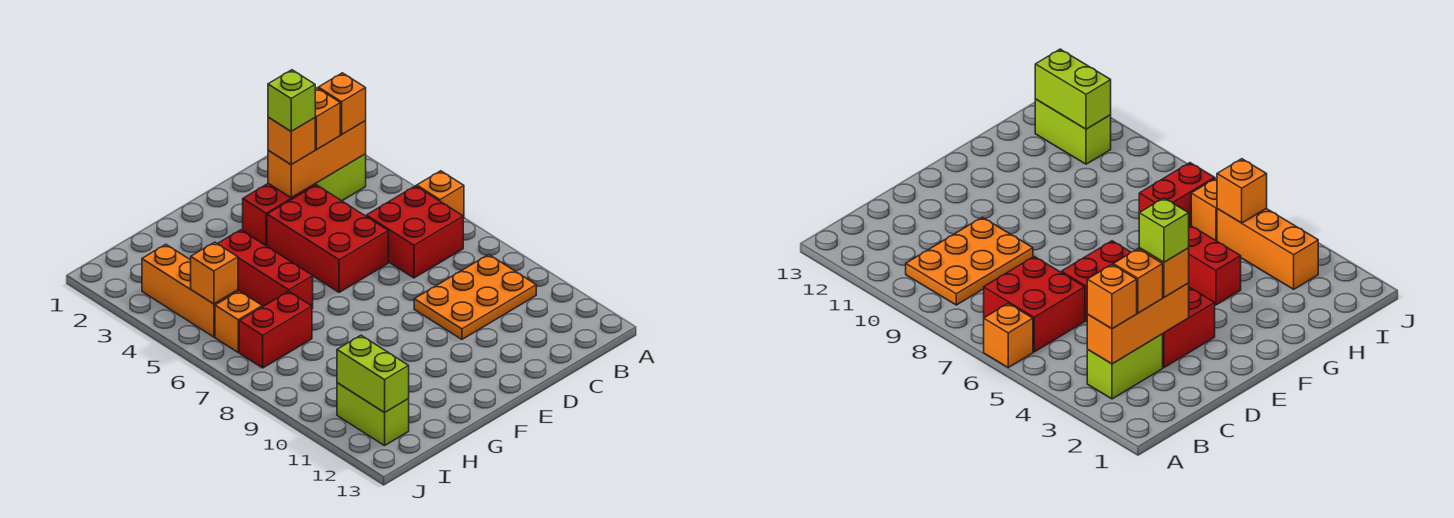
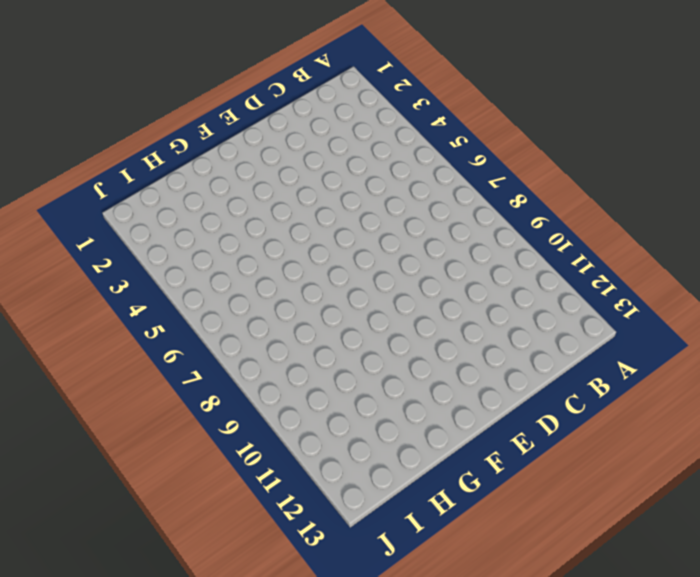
none -> orange 1x1 brick [417,171,464,219]
none -> lime 1x2 brick [315,154,366,201]
none -> red 2x2 brick [366,186,463,278]

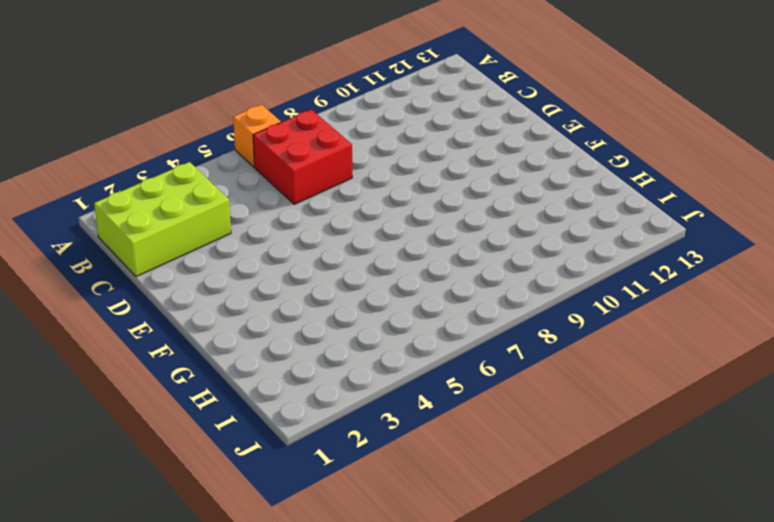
lime 2x3 brick [94,162,231,277] -> lime 1x2 brick [315,154,366,201]
none -> orange 2x3 plate [414,255,536,339]
none -> red 1x2 brick [243,184,315,246]
none -> red 2x3 brick [267,185,388,292]

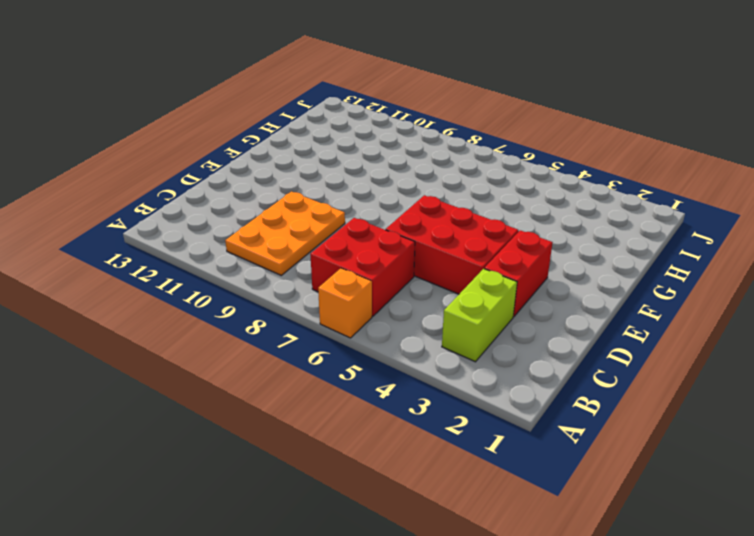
none -> red 1x3 brick [218,230,313,308]
none -> red 1x2 brick [239,291,312,368]
none -> orange 1x3 brick [142,244,238,337]

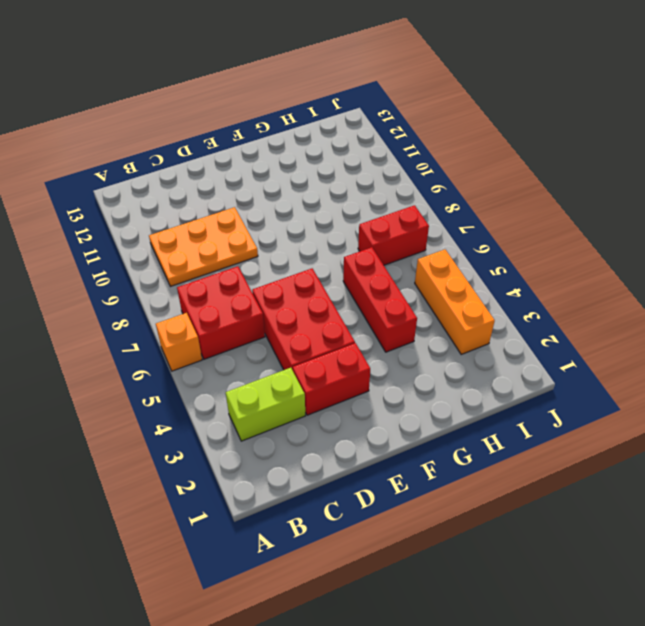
none -> orange 1x1 brick [215,291,262,352]
none -> lime 1x2 brick [337,383,409,446]
none -> orange 1x3 brick [268,121,366,198]

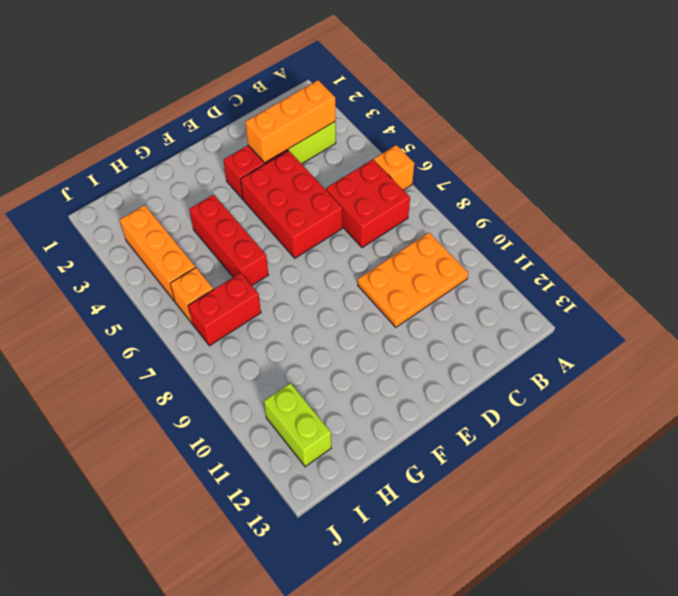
none -> orange 1x1 brick [191,242,238,304]
none -> lime 1x2 brick [337,335,409,413]
none -> orange 1x1 brick [318,73,366,134]

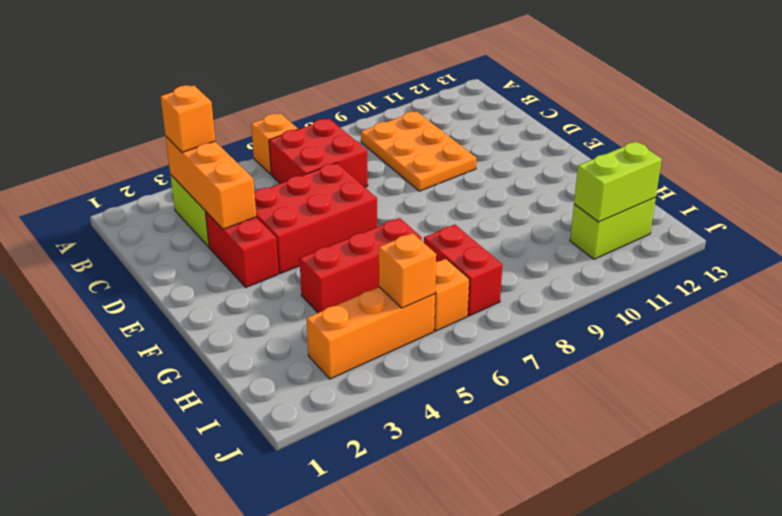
none -> orange 1x1 brick [315,88,340,150]
none -> orange 1x1 brick [268,117,315,165]
none -> lime 1x1 brick [268,70,315,131]

